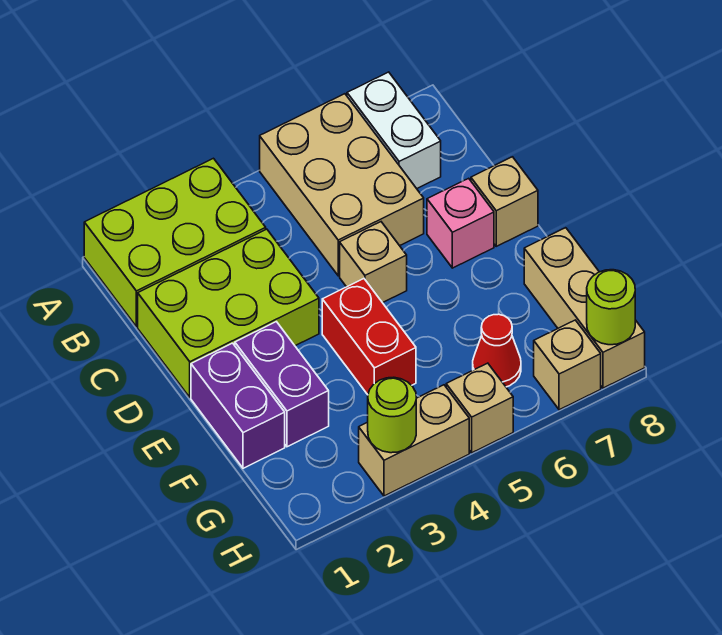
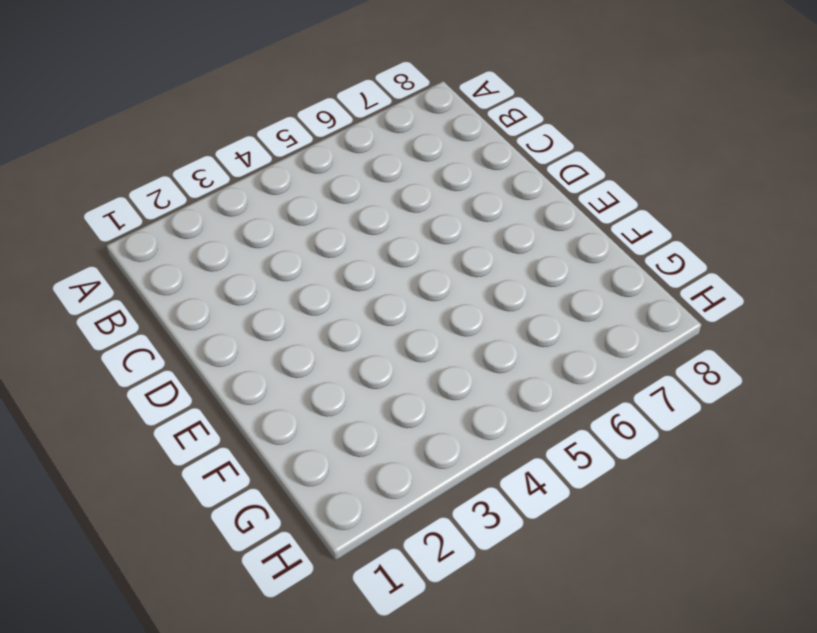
none -> lime 2x3 brick [84,158,266,327]
none -> tan 2x3 brick [260,94,424,276]
none -> white 1x2 brick [347,72,441,189]

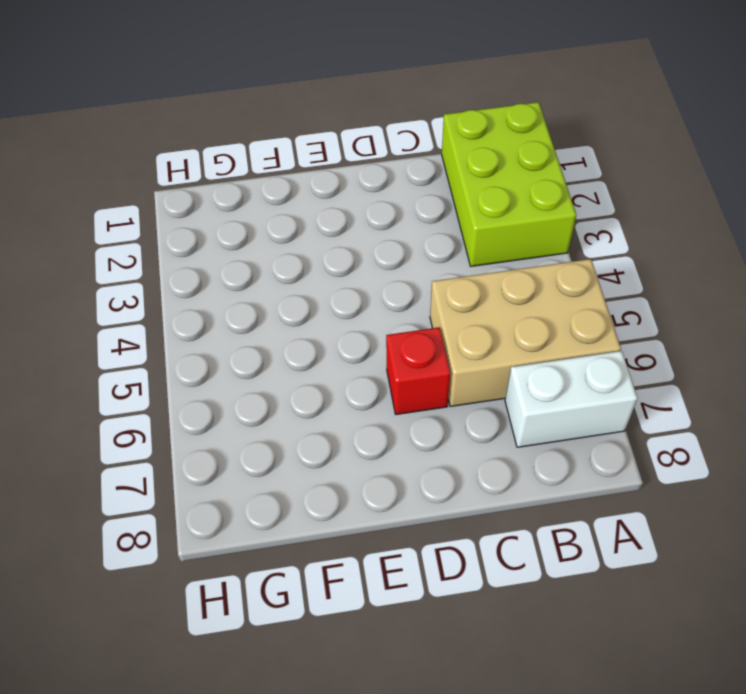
red 1x1 brick [386,327,450,415] -> none
none -> lime 2x3 brick [138,229,319,397]
none -> tan 1x1 brick [340,222,407,303]
none -> pink 1x1 brick [427,178,494,268]

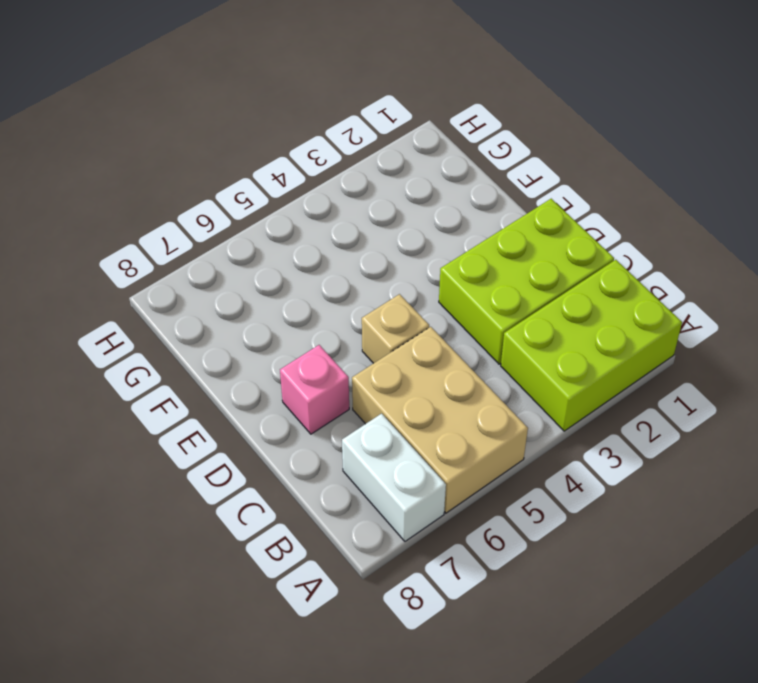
none -> tan 1x1 brick [471,157,538,246]
none -> purple 1x2 brick [191,343,285,468]
none -> purple 1x2 brick [235,322,329,447]

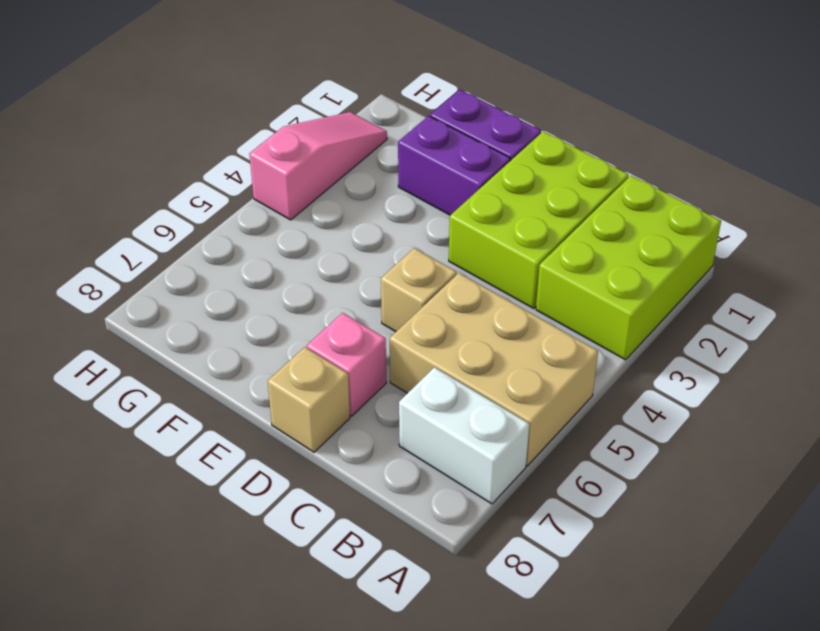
pink 1x3 slope [249,112,387,220] -> tan 1x2 brick [359,385,469,496]
none -> red 1x2 brick [322,279,416,395]
none -> tan 1x3 brick [524,228,645,388]
none -> red 1x1 cone [473,314,521,387]

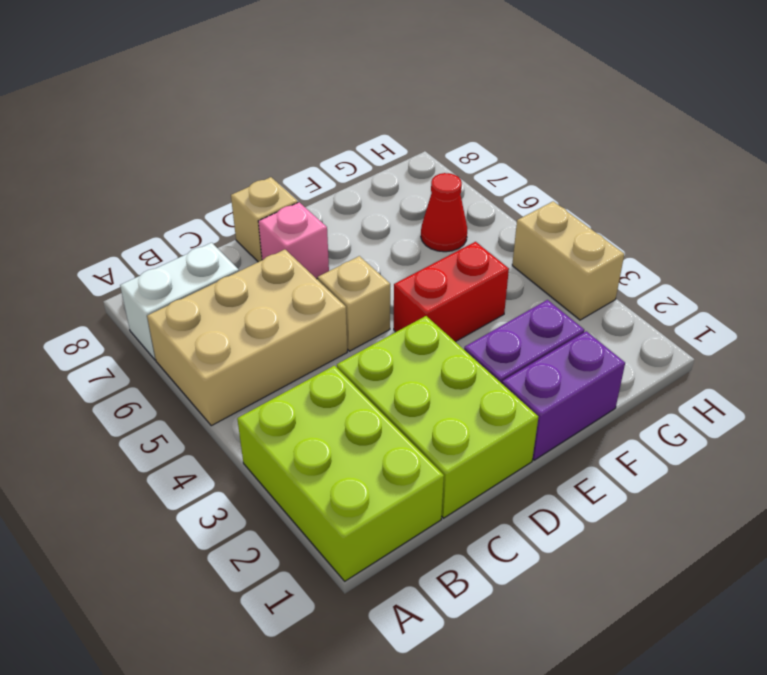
none -> tan 1x3 brick [524,228,645,388]
none -> tan 1x1 brick [446,363,513,453]
none -> tan 1x1 brick [534,320,601,410]

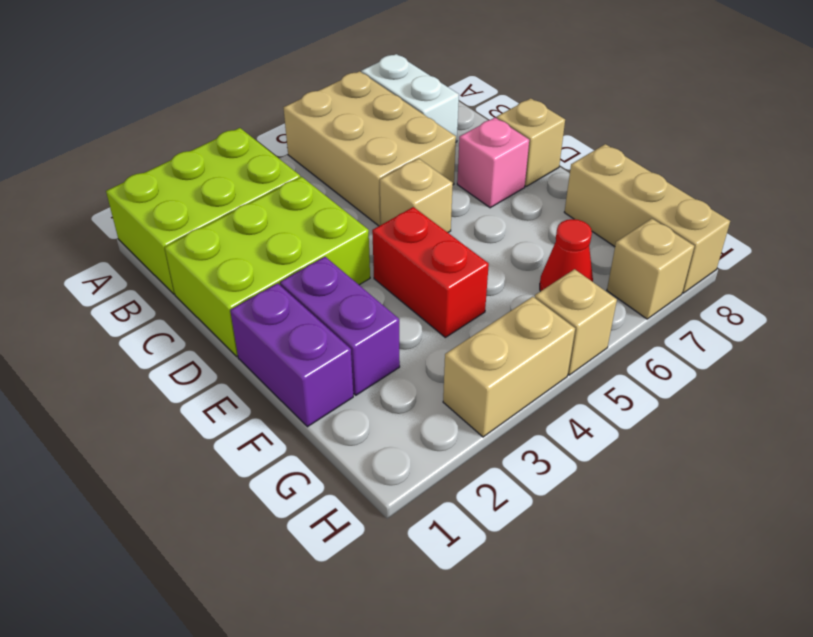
none -> lime 1x1 round brick [368,377,416,453]
none -> lime 1x1 round brick [587,270,635,345]

